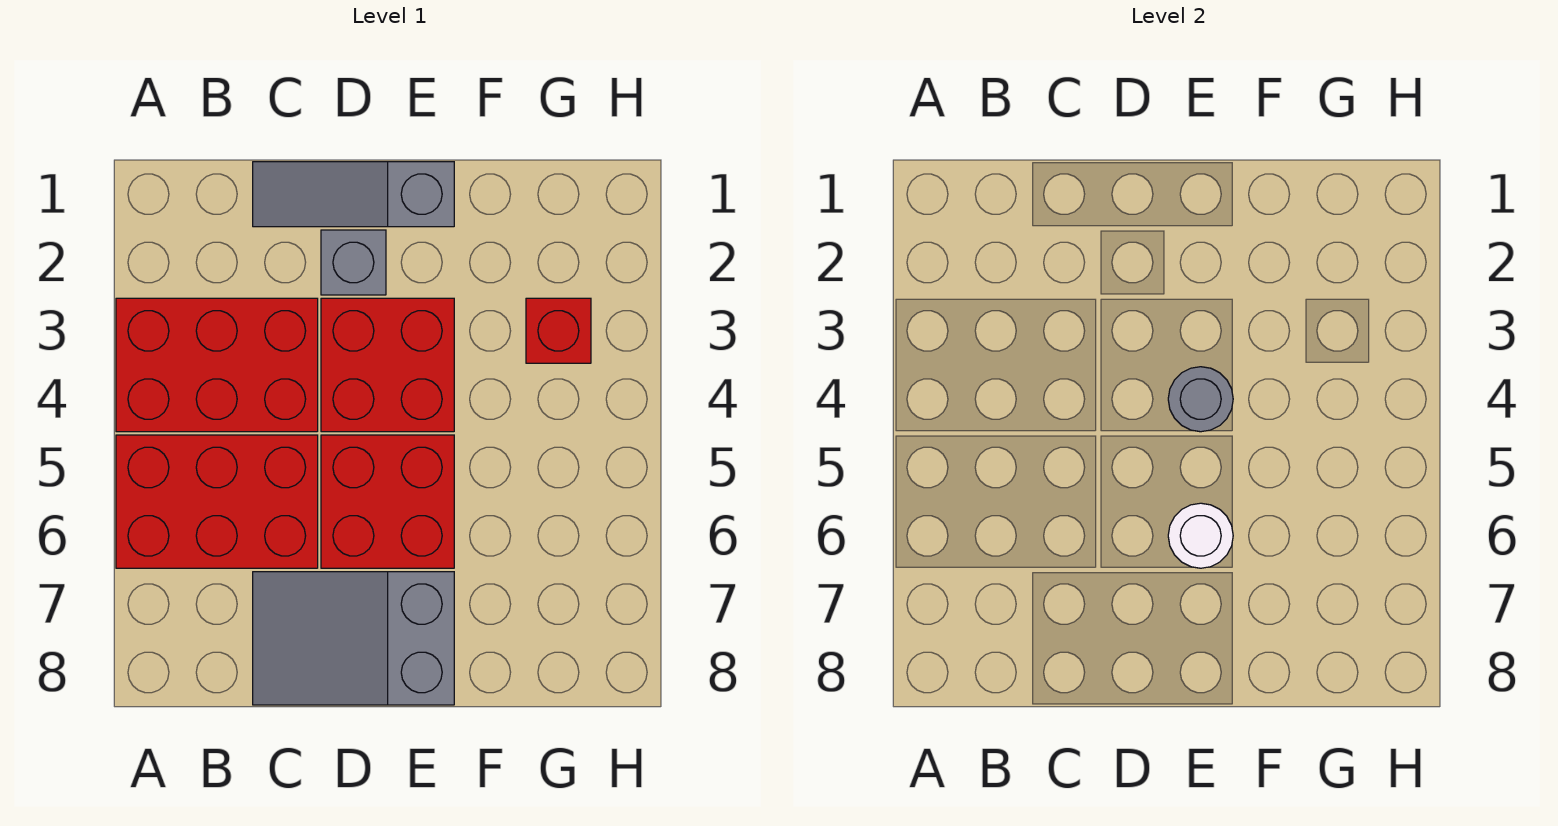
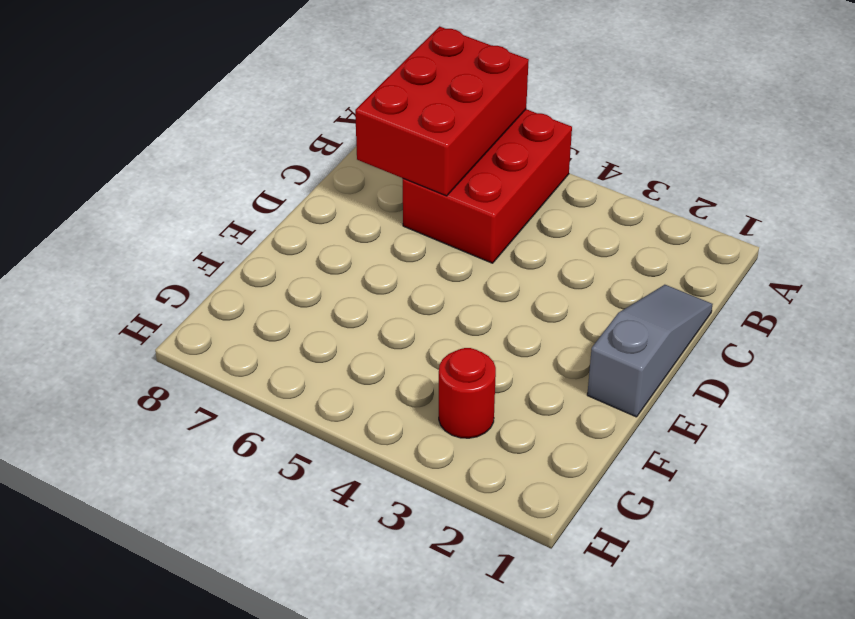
red 2x3 brick [355,26,529,196] -> red 2x3 brick moved to [116,298,318,432]
red 1x1 round brick [439,348,496,438] -> red 1x1 brick [526,298,591,363]
none -> grey 2x3 slope [253,572,454,705]
none -> grey 1x1 brick [321,230,386,295]

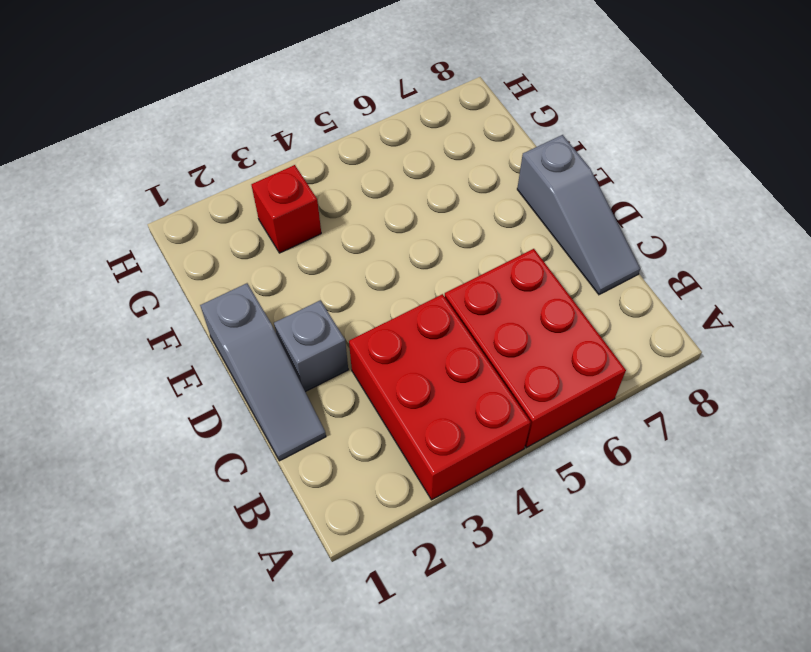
grey 1x3 slope [517,135,640,295] -> grey 2x3 slope [253,572,454,705]
none -> red 2x2 brick [321,298,454,432]
none -> red 2x2 brick [321,435,454,568]

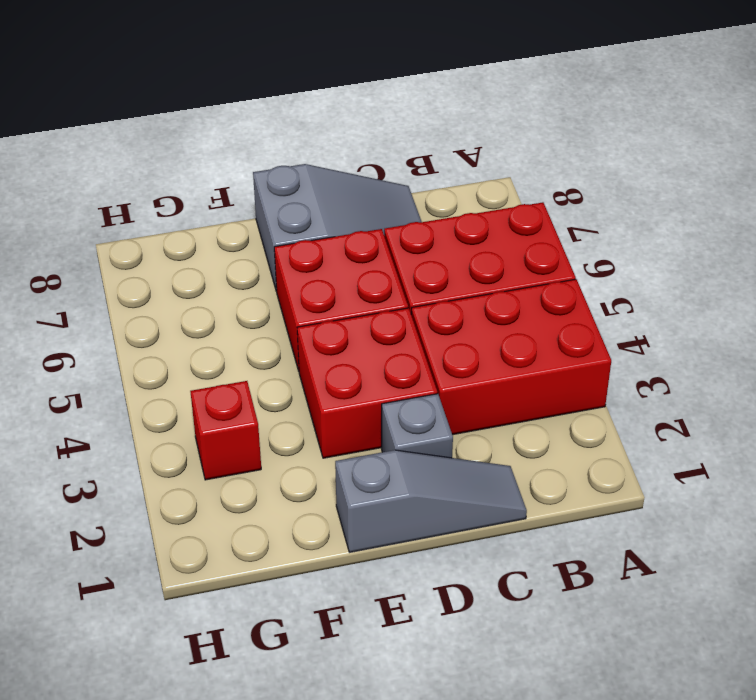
none -> grey 1x1 round brick [1168,367,1233,432]
none -> white 1x1 round brick [1168,503,1233,568]

